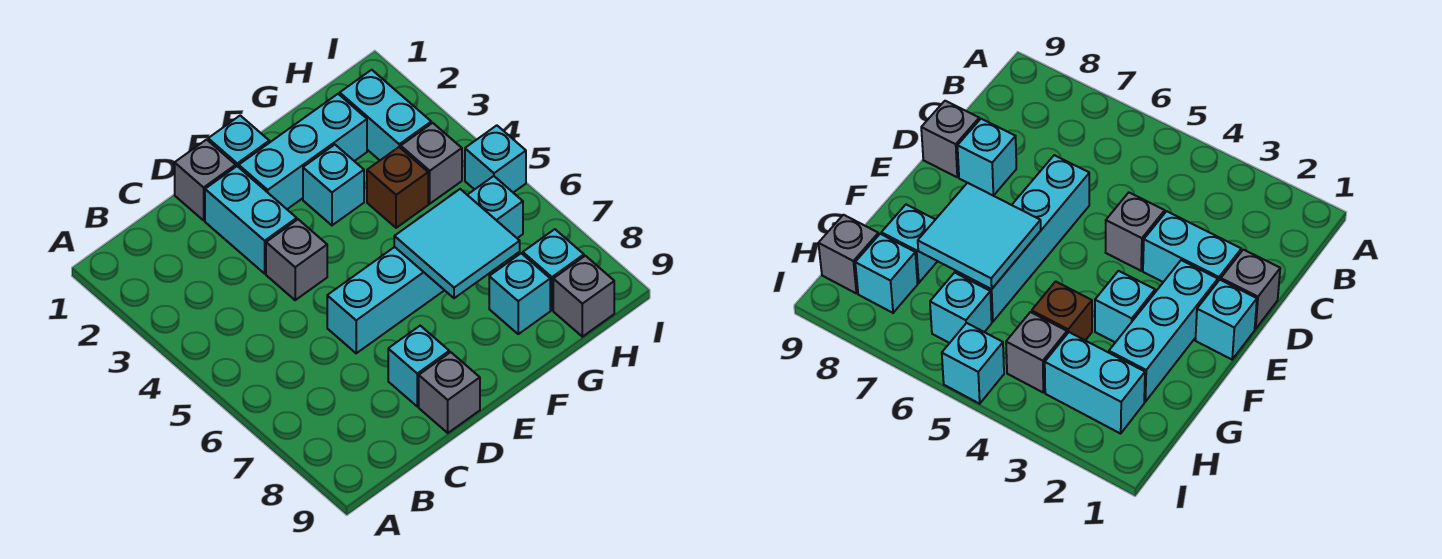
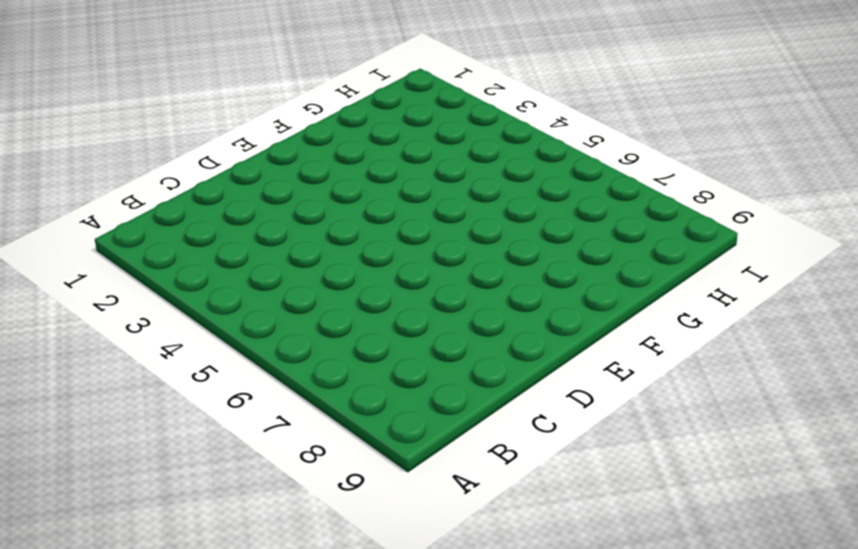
none -> grey 1x1 brick [175,140,236,220]
none -> cyan 1x2 brick [205,166,297,273]
none -> grey 1x1 brick [266,219,327,300]

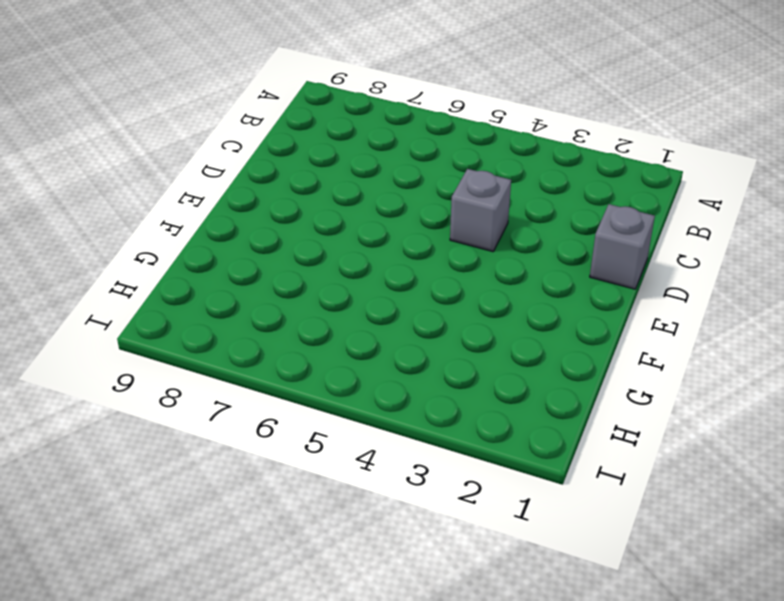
none -> cyan 1x2 brick [205,166,297,273]
none -> cyan 1x4 brick [327,247,444,353]
none -> cyan 1x1 brick [388,326,449,406]

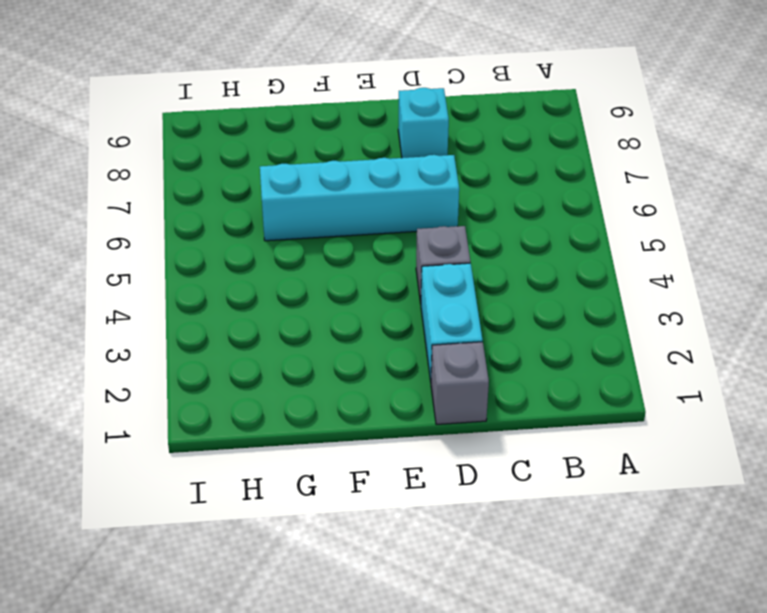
none -> grey 1x1 brick [419,352,480,433]
none -> cyan 1x1 brick [208,116,269,167]
none -> cyan 1x3 brick [239,94,367,209]

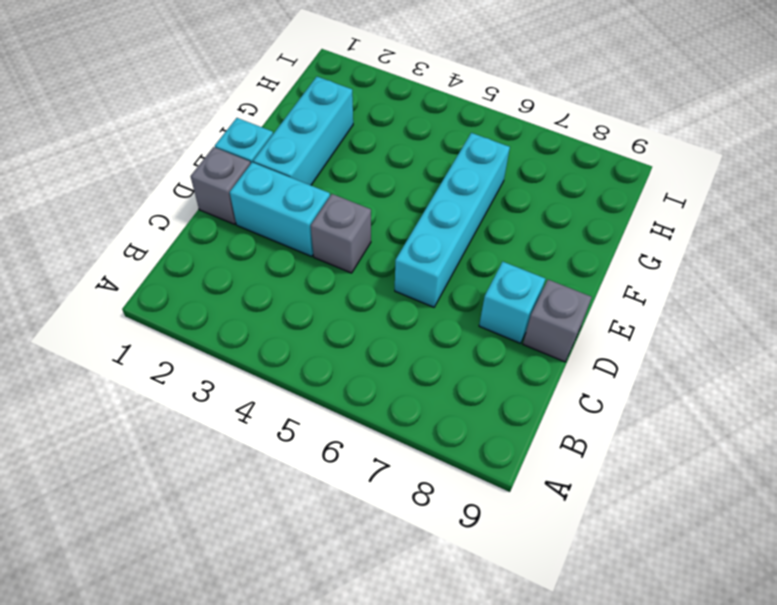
none -> cyan 1x1 brick [303,145,364,225]
none -> brown 1x1 brick [367,147,428,228]
none -> cyan 1x1 brick [489,253,550,334]

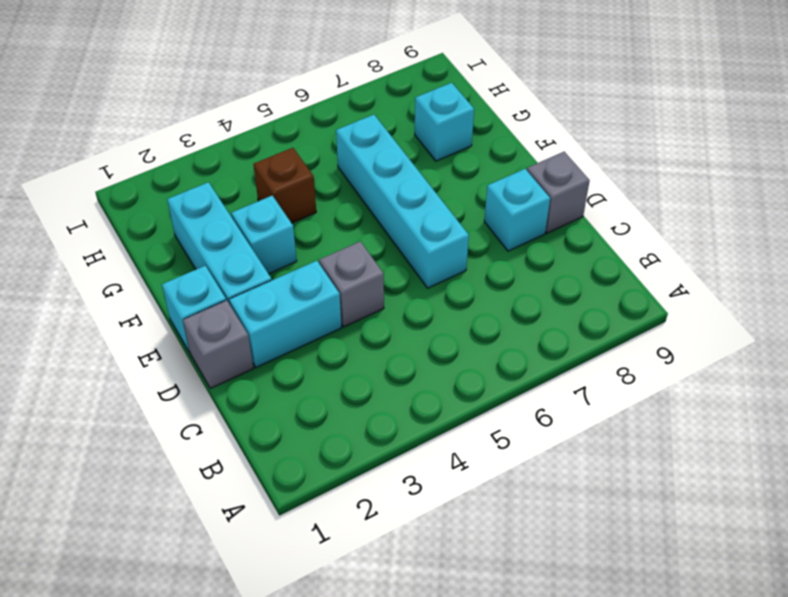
none -> cyan 1x2 brick [340,70,431,160]
none -> grey 1x1 brick [401,123,462,204]
none -> cyan 1x1 brick [468,176,523,238]

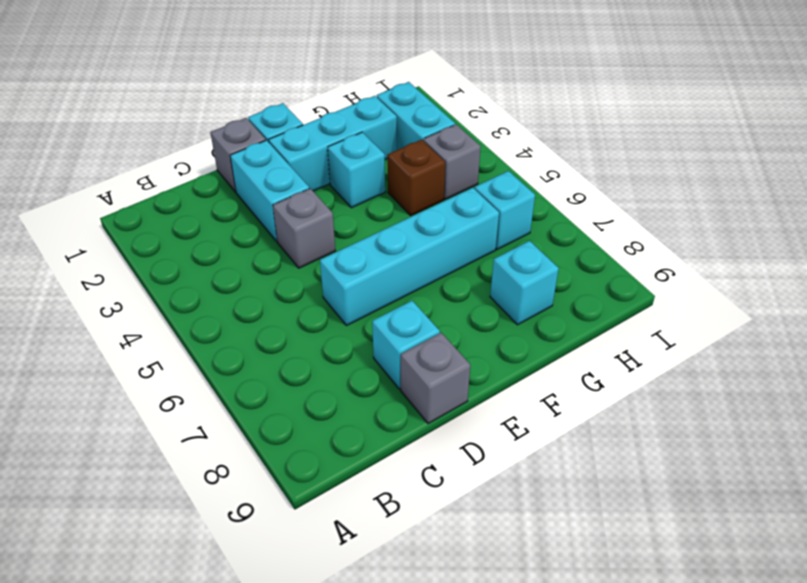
none -> cyan 1x1 brick [523,229,584,310]
none -> grey 1x1 brick [553,256,614,337]
none -> cyan 1x1 brick [465,125,526,193]

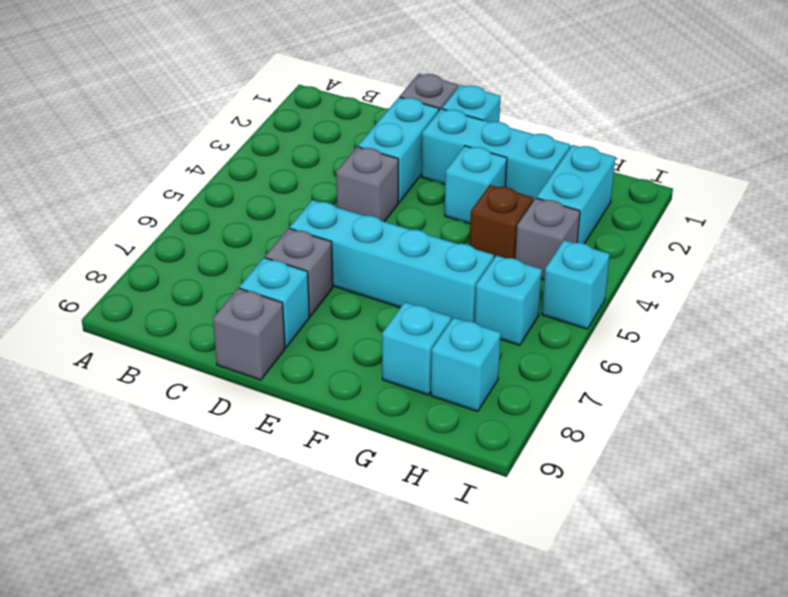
grey 1x1 brick [265,228,333,316] -> grey 1x1 brick moved to [553,256,614,337]
none -> cyan 2x2 tile [394,189,520,298]

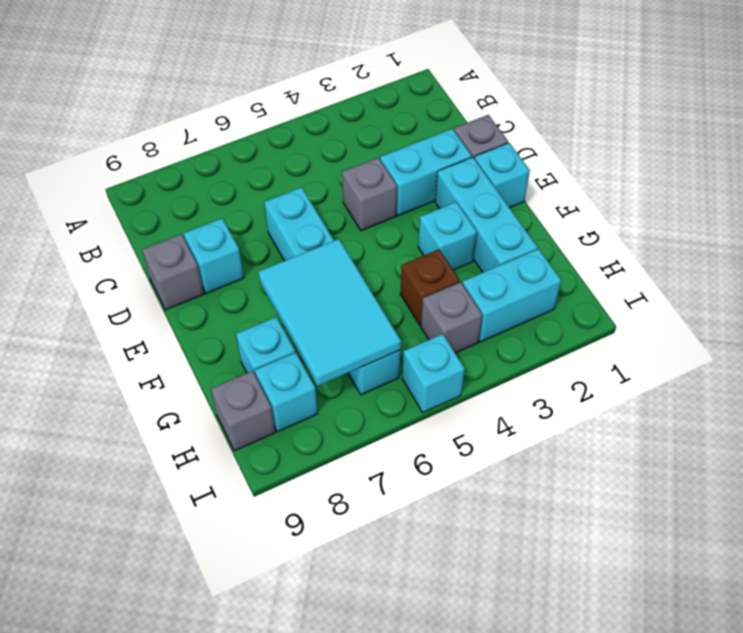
cyan 2x3 tile [258,239,401,386] -> cyan 2x2 tile [394,189,520,298]

